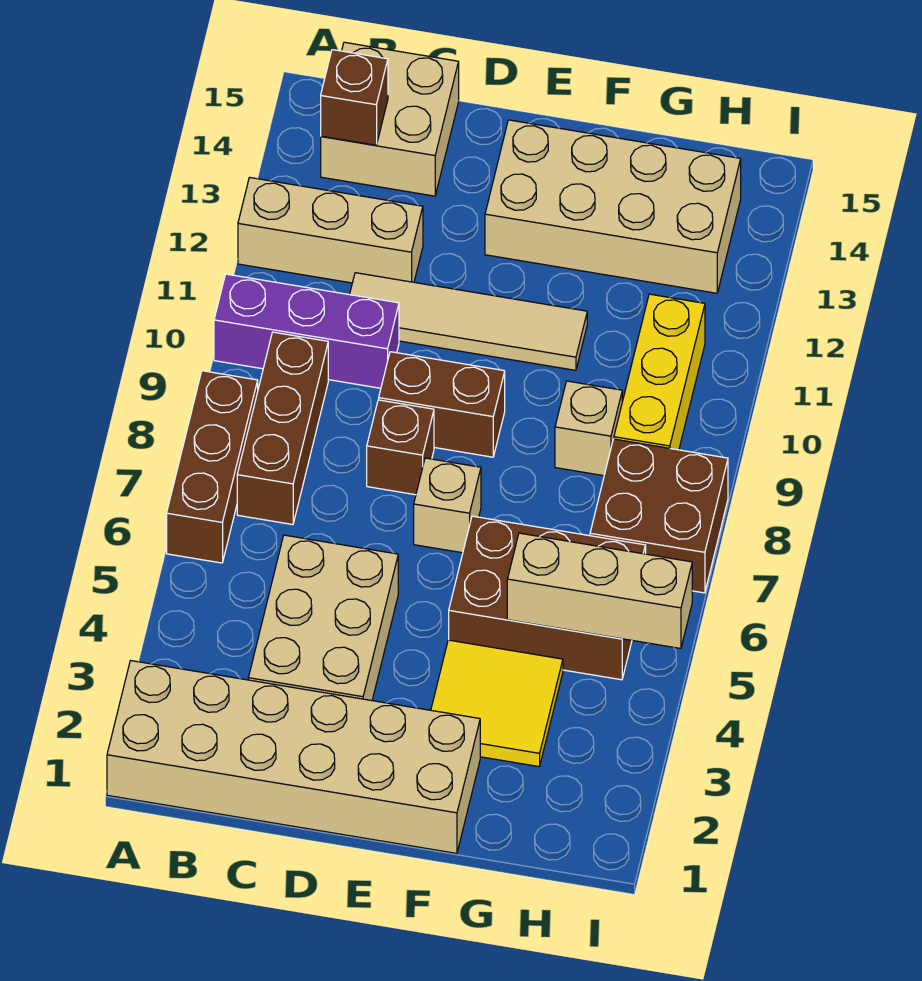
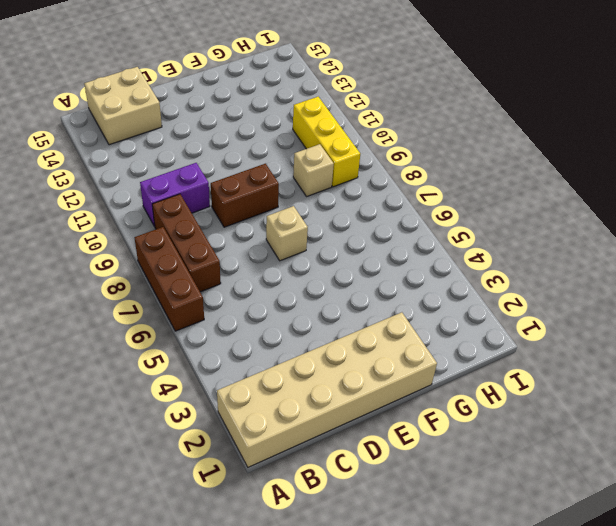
purple 1x2 brick [140,163,210,227] -> purple 1x3 brick [214,274,399,388]
none -> tan 1x3 brick [238,177,423,283]
none -> tan 2x3 brick [248,535,398,701]
none -> tan 1x4 tile [350,273,587,370]

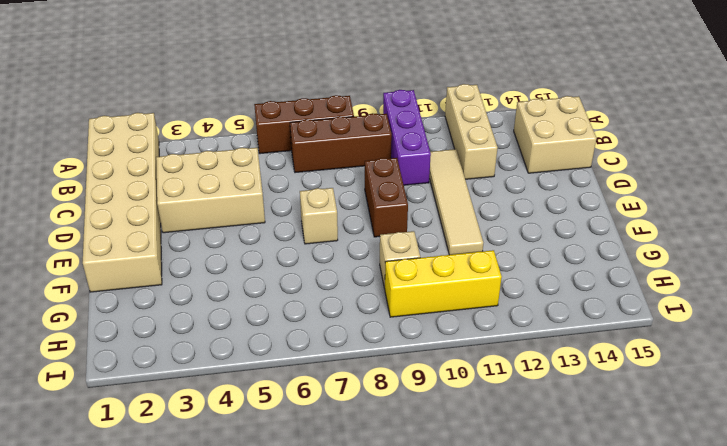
none -> brown 1x1 brick [367,400,434,495]
none -> tan 2x4 brick [485,120,741,293]
none -> yellow 2x2 tile [431,640,563,767]

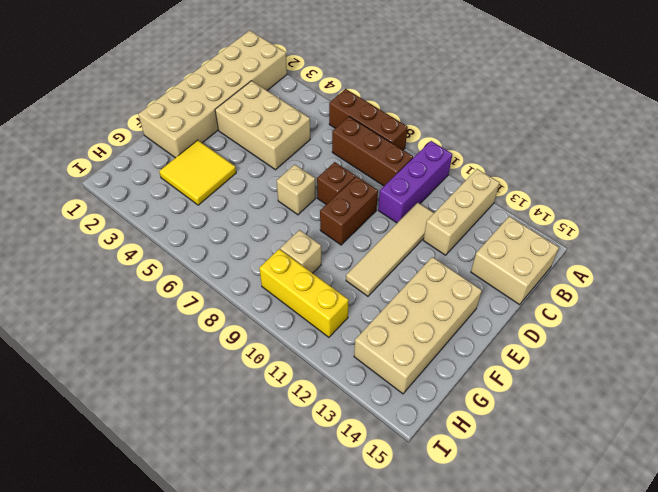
none -> brown 2x3 brick [449,516,646,680]
none -> brown 2x2 brick [590,439,728,593]
none -> brown 1x1 brick [321,50,388,145]

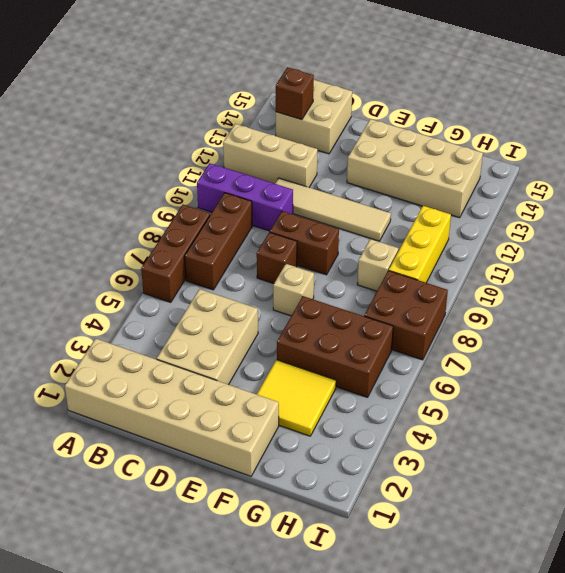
none -> tan 1x3 brick [507,533,692,648]

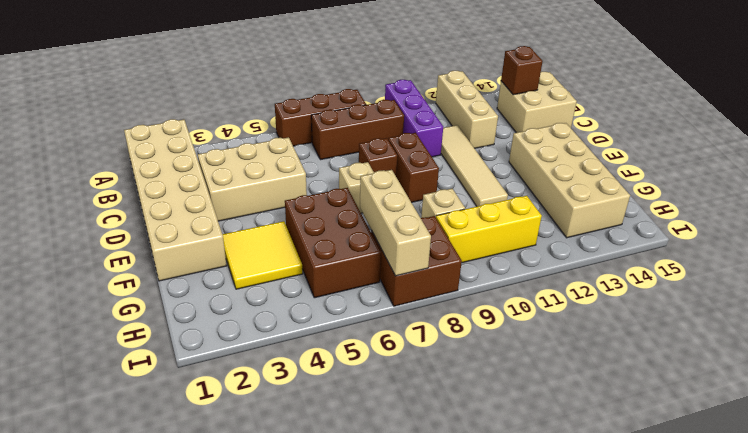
tan 1x3 brick [360,170,431,276] -> tan 1x3 brick moved to [507,533,692,648]

